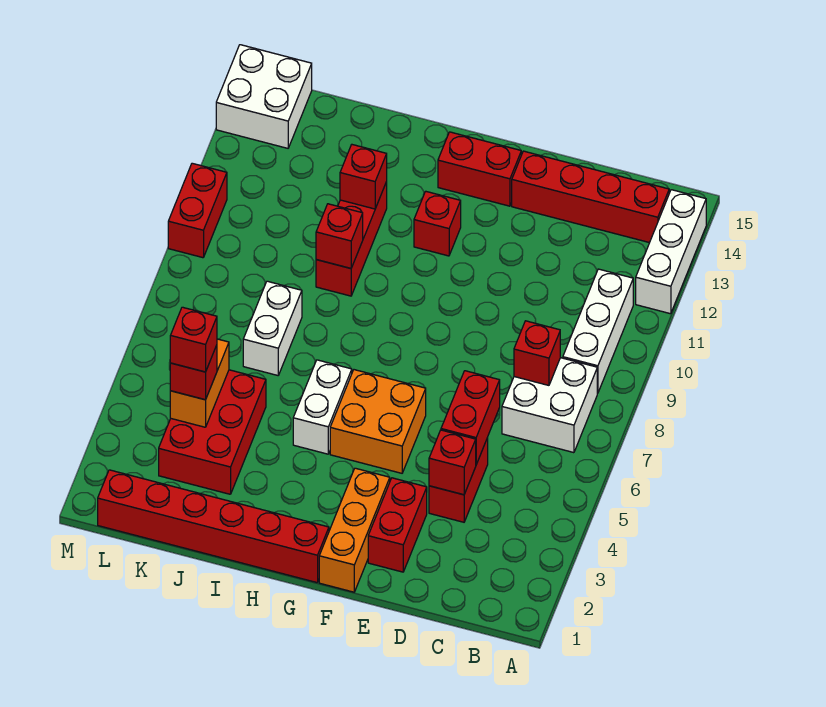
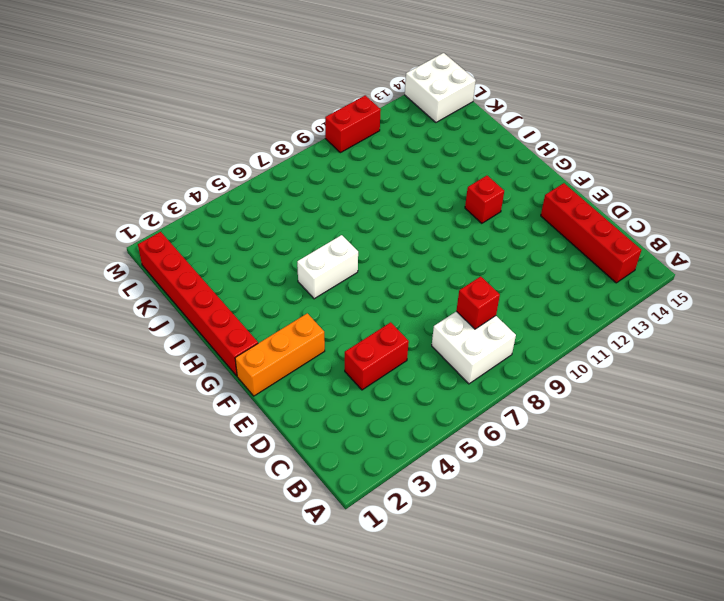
none -> white 1x3 brick [636,190,706,314]
none -> white 1x3 brick [563,269,633,393]
none -> red 1x2 brick [368,478,427,572]

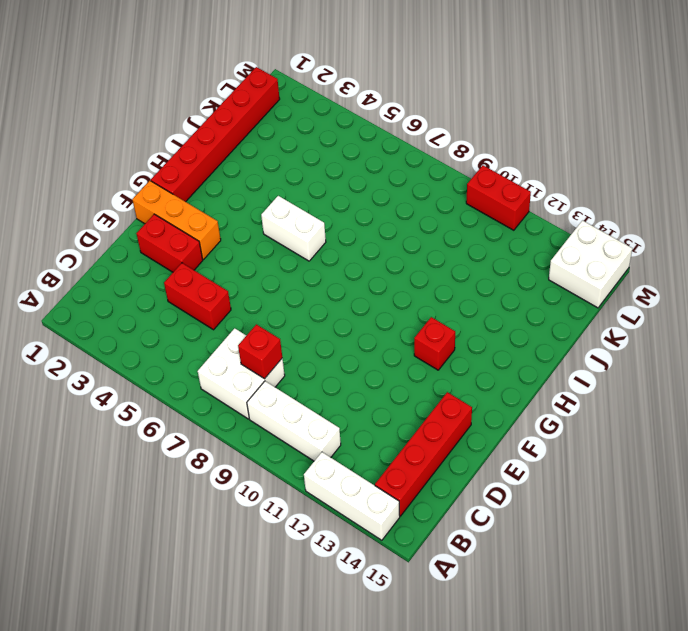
none -> orange 2x2 brick [330,370,426,473]
none -> red 1x2 brick [438,132,521,206]
none -> red 1x3 brick [316,182,387,296]

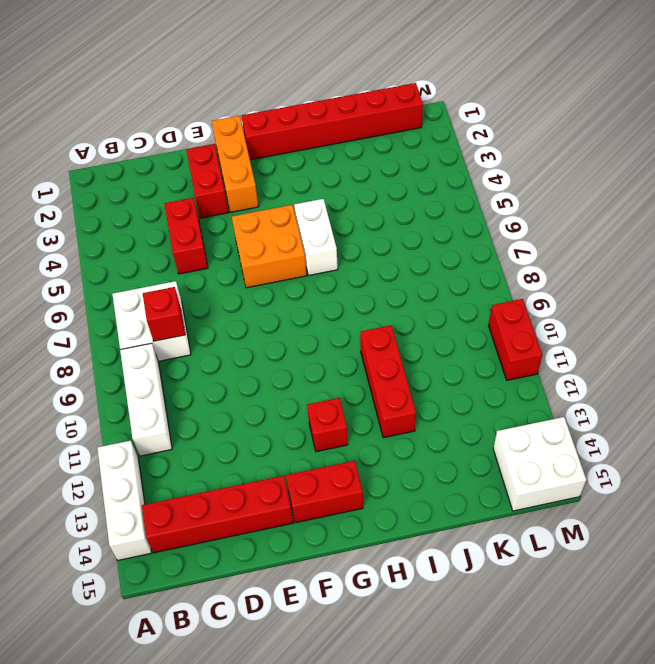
none -> red 2x3 brick [159,370,266,494]
none -> white 1x2 brick [243,281,302,375]
none -> red 1x1 brick [429,430,476,495]

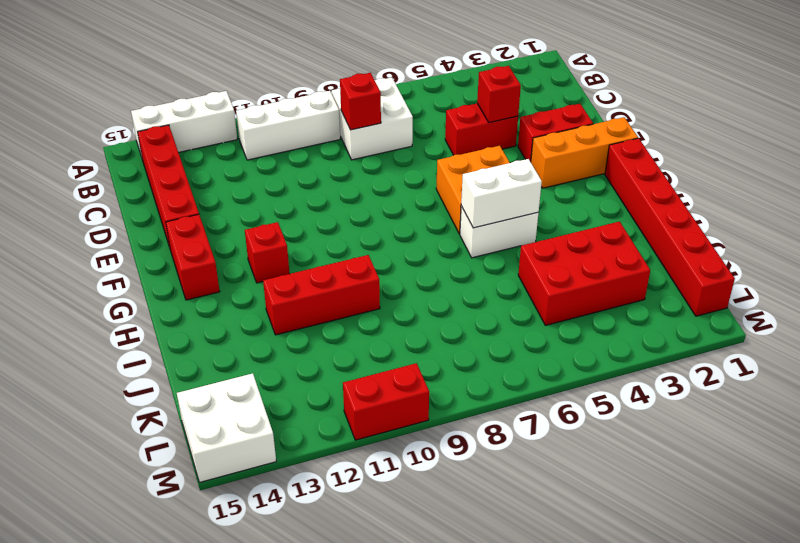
white 1x2 brick [461,159,542,228] -> white 1x2 brick moved to [243,281,302,375]
none -> red 1x2 brick [441,371,500,464]
none -> red 1x1 brick [316,204,363,268]
none -> red 1x1 brick [340,145,387,209]

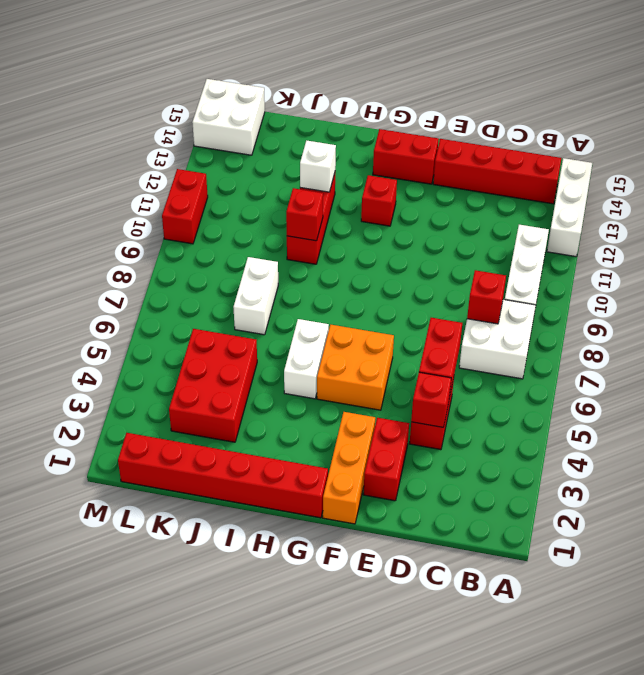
white 1x1 brick [300,140,336,192] -> red 1x1 brick [340,145,387,209]
none -> orange 1x2 brick [170,339,229,427]
none -> red 1x1 brick [170,345,217,400]
none -> red 1x1 brick [170,307,217,372]

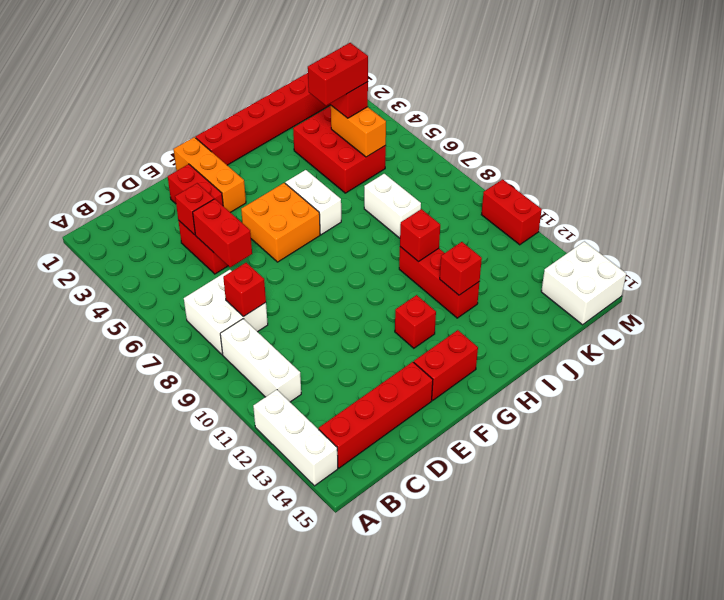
red 1x2 brick [308,43,368,106] -> red 1x1 brick [170,307,217,372]

